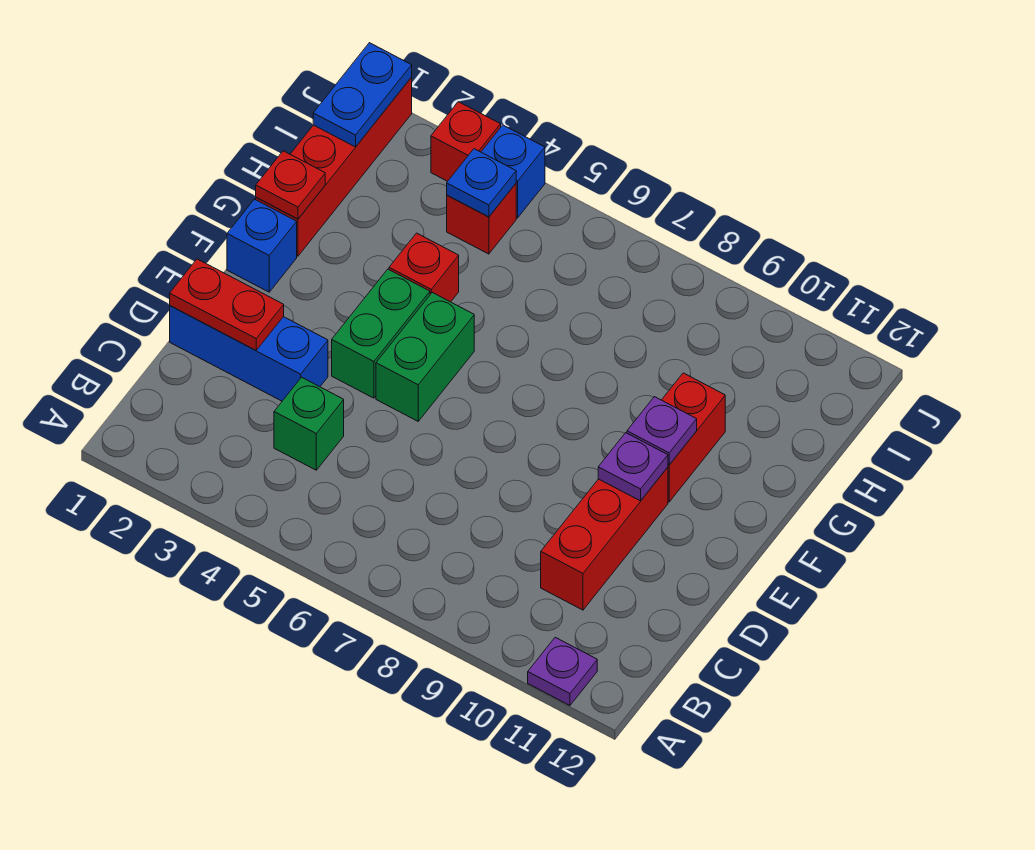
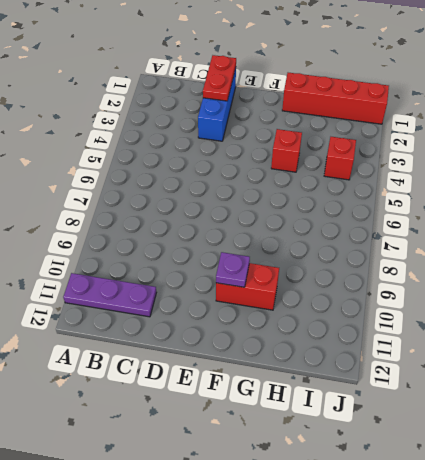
purple 1x3 plate [63,273,156,317] -> purple 1x1 plate [528,637,597,705]
none -> green 1x1 brick [274,377,344,470]
none -> red 1x3 brick [541,467,668,610]
none -> green 1x2 brick [332,269,430,398]

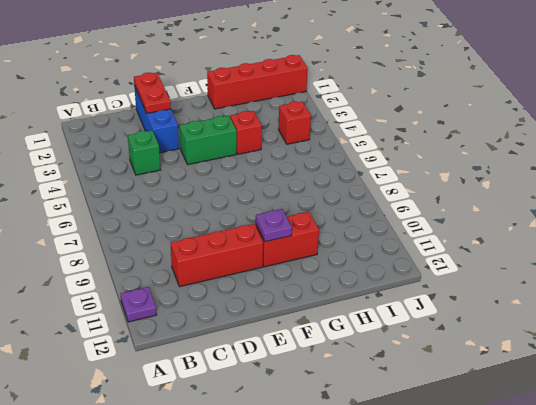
none -> green 1x2 brick [376,293,474,421]
none -> blue 1x1 brick [227,199,297,292]
none -> red 1x1 brick [431,102,501,181]

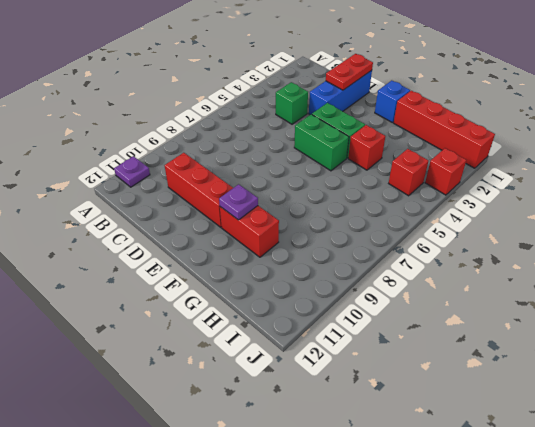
none -> blue 1x1 brick [481,125,545,218]
none -> purple 1x1 plate [598,433,668,501]
none -> red 1x1 plate [256,151,325,219]

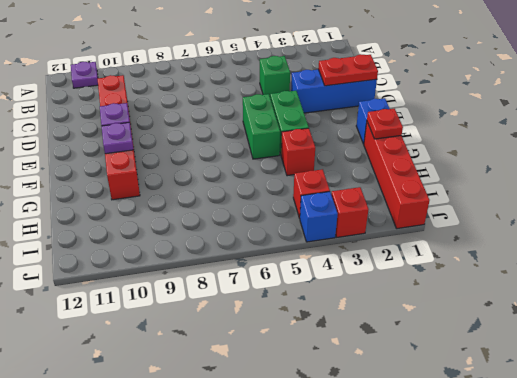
none -> blue 1x2 plate [313,43,412,147]
none -> blue 1x1 plate [447,149,516,217]

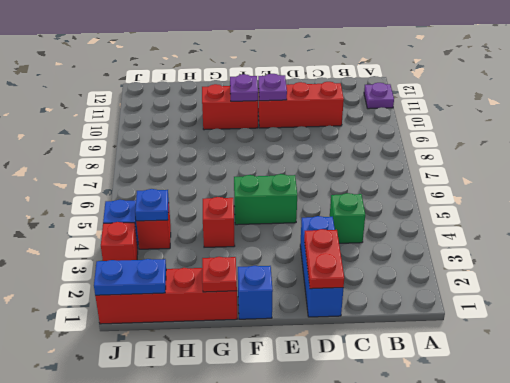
none -> green 1x2 brick [332,269,430,398]

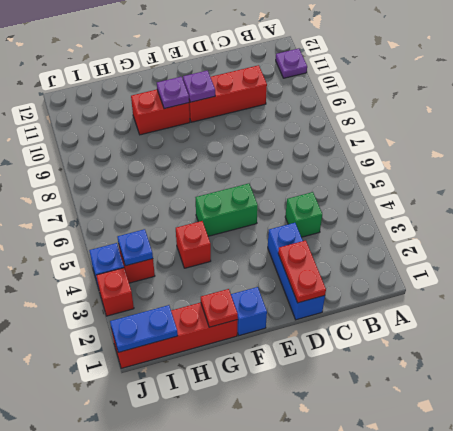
none -> green 1x2 brick [332,269,430,398]

